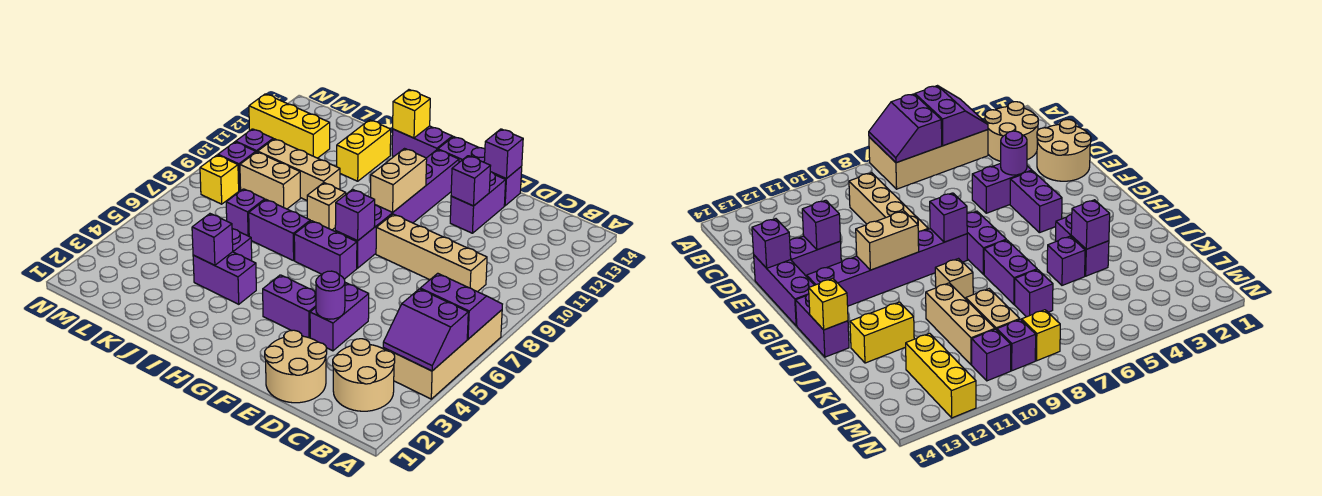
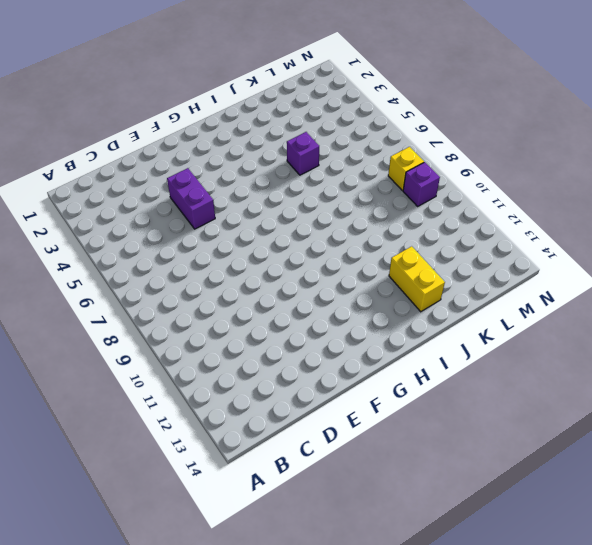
none -> tan 2x4 brick [383,310,502,399]
none -> tan 2x2 round brick [333,339,395,411]
none -> tan 1x4 brick [376,214,487,292]
none -> tan 2x2 round brick [265,330,327,403]

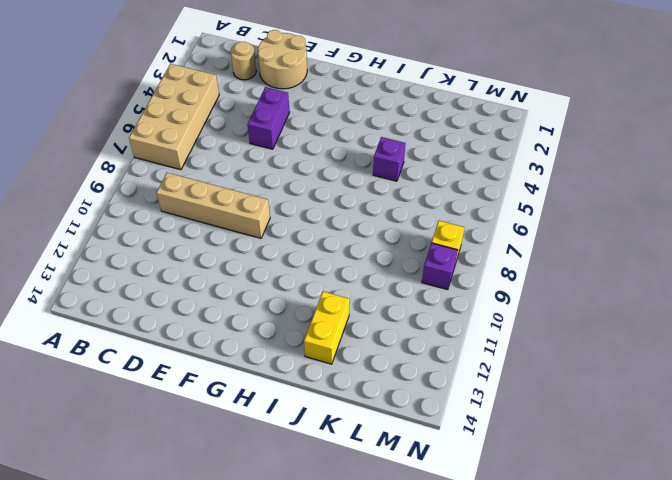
tan 1x1 round brick [231,42,256,80] -> tan 2x2 round brick [333,339,395,411]
none -> purple 1x2 brick [450,172,506,233]
none -> purple 1x3 brick [438,137,522,206]
none -> purple 1x2 brick [263,275,316,338]
none -> purple 1x2 brick [294,221,357,279]

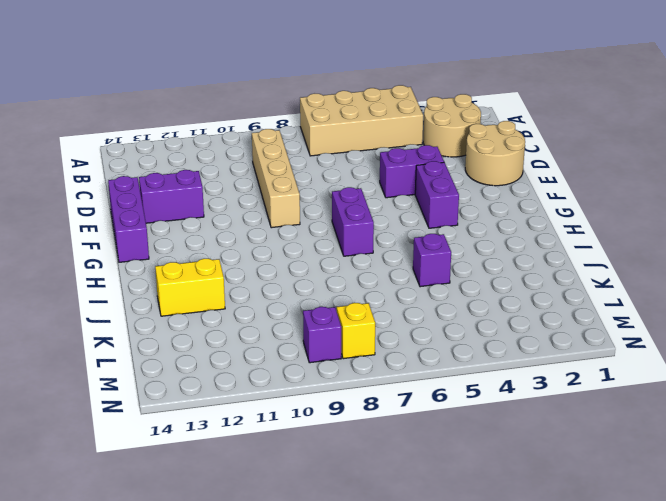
none -> purple 1x6 brick [335,150,459,268]
none -> purple 1x2 brick [392,126,452,158]
none -> purple 1x2 brick [193,252,256,304]
none -> purple 1x2 brick [249,200,310,261]

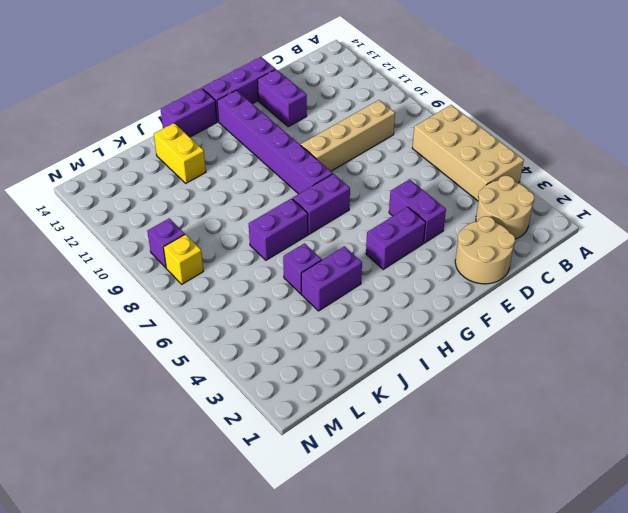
none -> tan 1x1 brick [307,183,346,230]
none -> tan 1x3 brick [258,139,340,200]
none -> purple 1x1 brick [226,189,265,236]
none -> tan 1x2 brick [240,152,300,209]

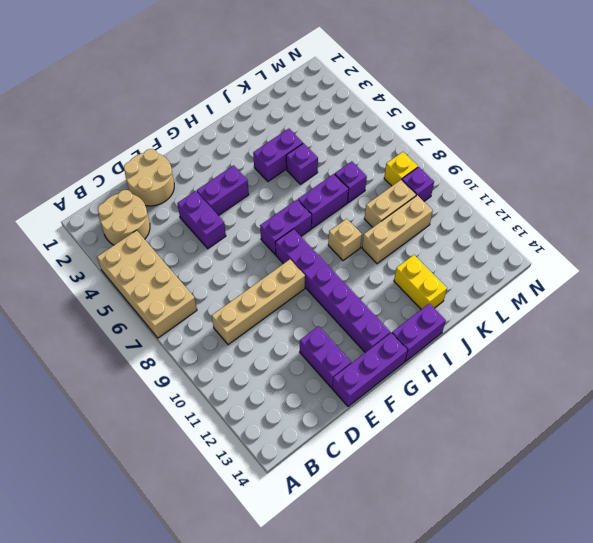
none -> yellow 1x3 brick [249,94,330,158]
none -> purple 1x1 brick [236,129,273,152]
none -> purple 2x2 slope [383,289,468,371]
none -> purple 2x2 slope [420,273,502,339]

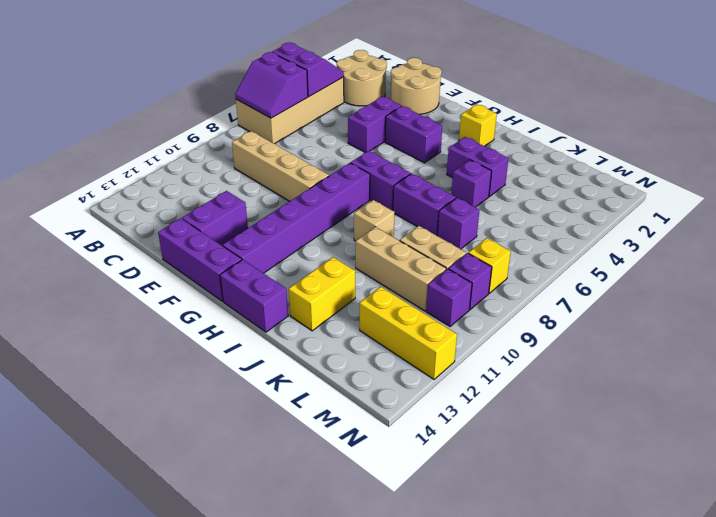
yellow 1x1 brick [459,104,497,146] -> yellow 1x1 brick moved to [393,90,430,138]
none -> purple 1x1 round brick [316,271,345,319]
none -> purple 1x1 brick [451,156,490,206]
none -> purple 1x1 brick [484,129,523,179]
none -> purple 1x1 brick [335,189,375,241]

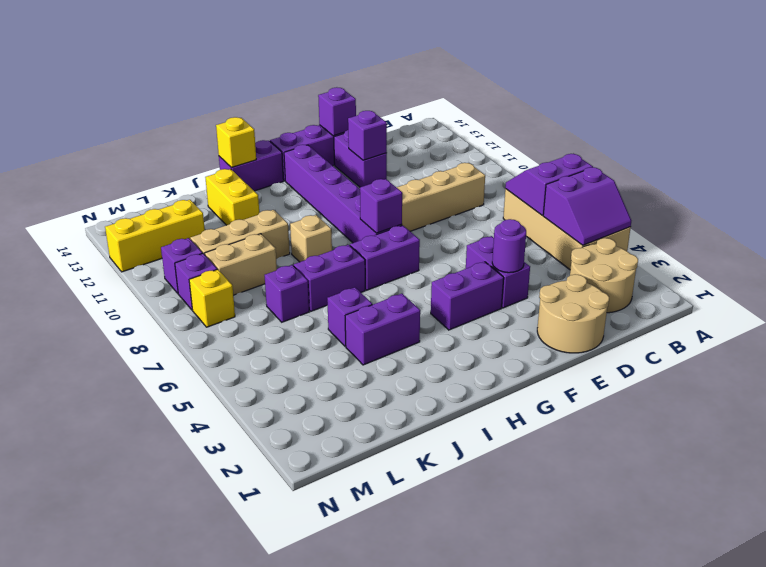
none -> tan 1x2 brick [371,149,427,212]
none -> purple 1x1 brick [192,214,233,265]

